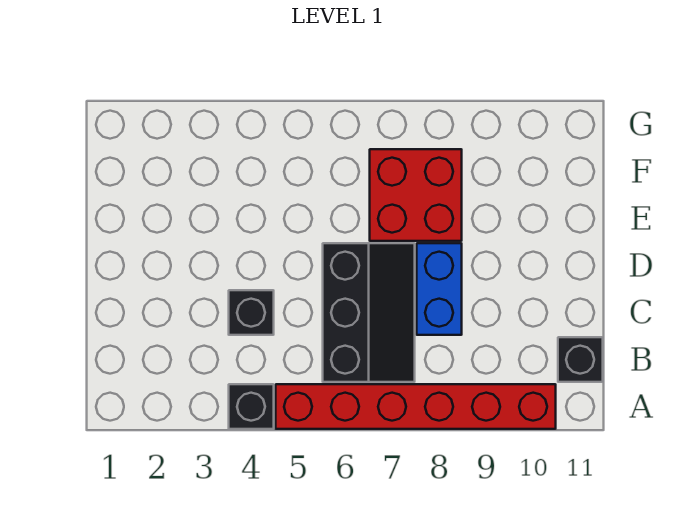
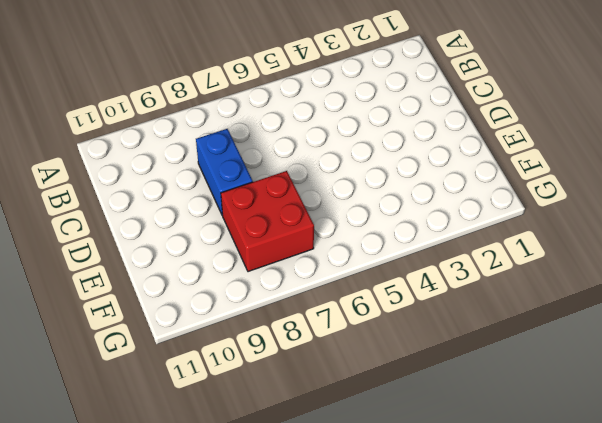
none -> black 1x1 brick [229,384,274,429]
none -> red 1x6 brick [276,384,556,429]

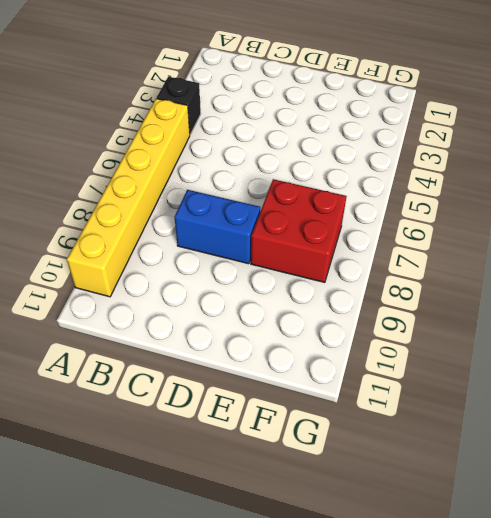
yellow 1x6 brick [67,99,190,297] -> red 1x6 brick [276,384,556,429]
none -> black 2x3 slope [323,243,415,382]
none -> black 1x1 brick [558,337,603,382]

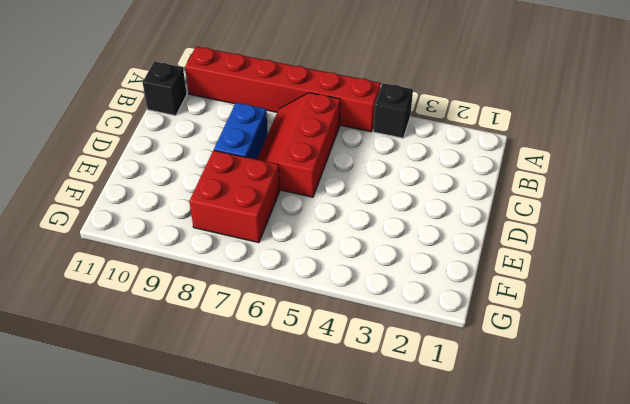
red 2x3 slope [257,93,340,197] -> black 2x3 slope [323,243,415,382]
none -> black 1x1 brick [229,290,274,335]

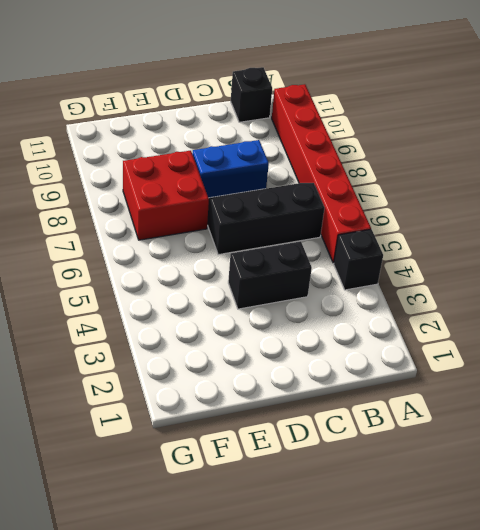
black 1x2 brick [228,241,312,309] -> black 1x1 brick [229,290,274,335]

